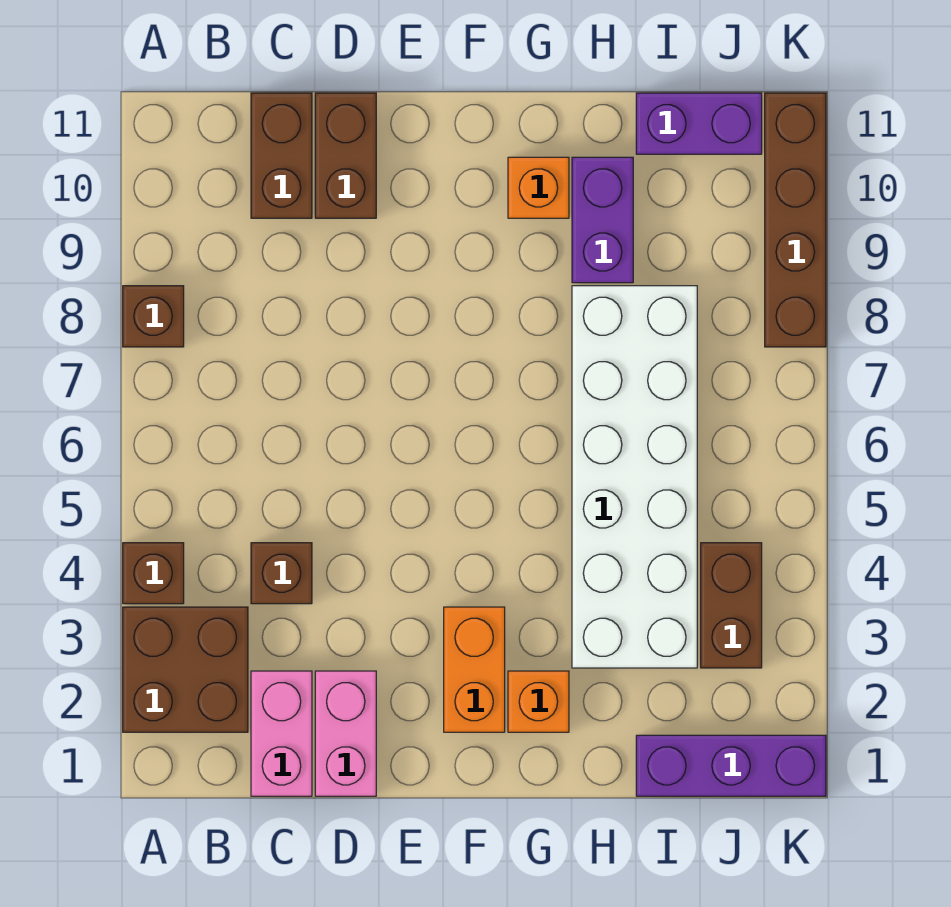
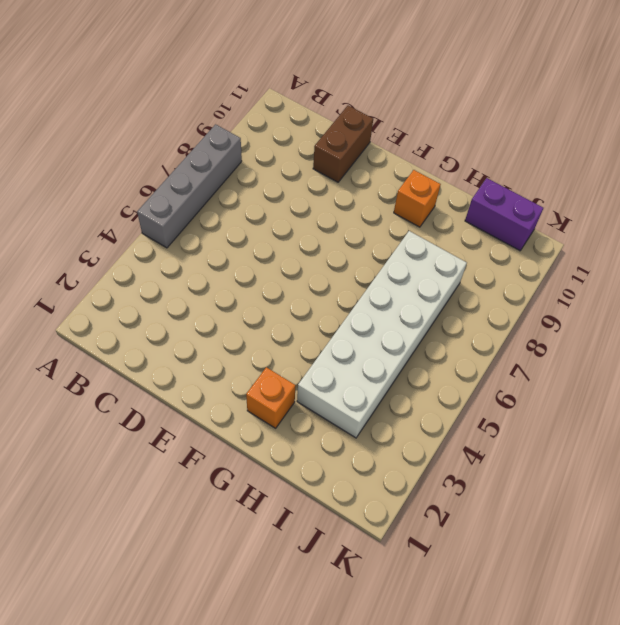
grey 1x4 brick [137,124,242,248] -> brown 1x1 brick [123,286,184,347]
none -> brown 2x2 brick [123,607,248,732]
none -> brown 1x1 brick [123,543,184,604]
none -> pink 1x2 brick [251,671,312,796]

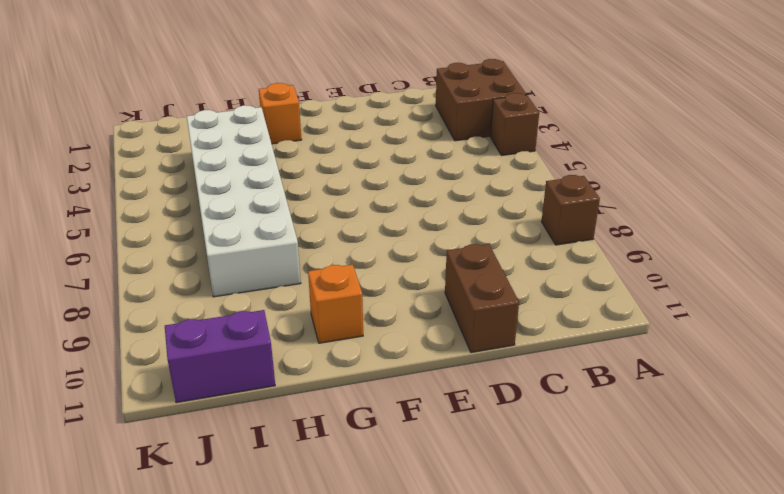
none -> pink 1x2 brick [251,671,312,796]
none -> brown 1x1 brick [251,543,312,604]
none -> brown 1x2 brick [251,93,312,218]

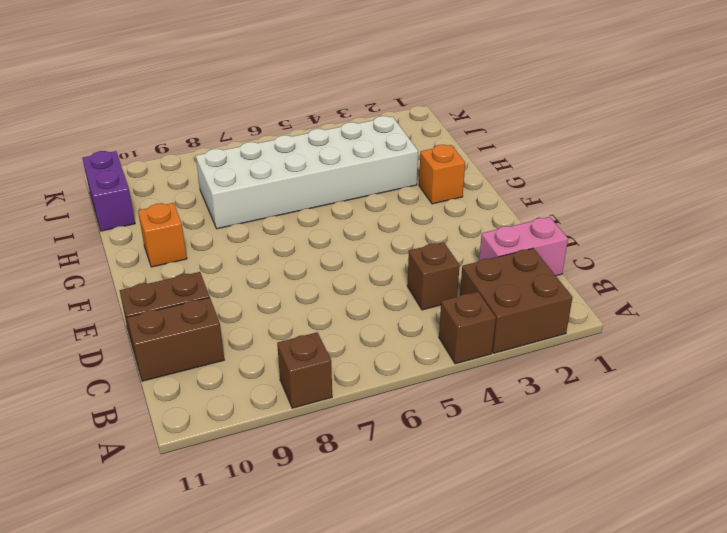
none -> pink 1x2 brick [315,671,376,796]
none -> orange 1x2 brick [444,607,505,732]
none -> purple 1x2 brick [572,157,633,283]

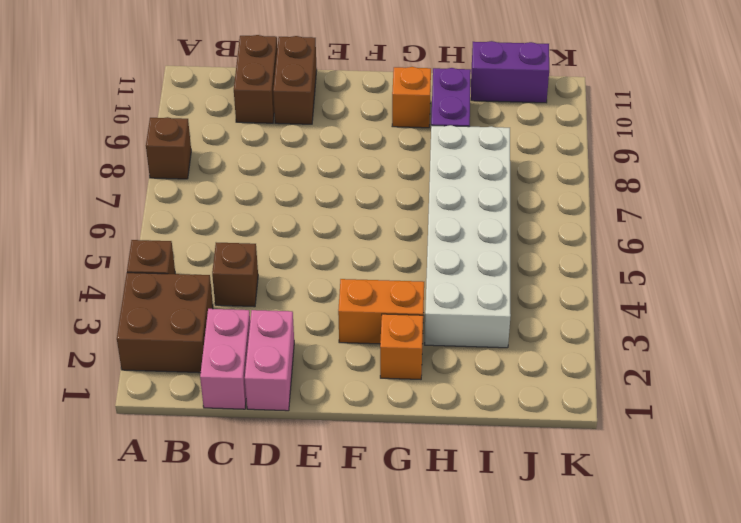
orange 1x2 brick [338,279,424,344] -> orange 1x2 brick turned to [444,607,505,732]
none -> purple 1x3 brick [636,735,826,796]
none -> brown 1x2 brick [701,543,762,668]
none -> brown 1x4 brick [765,93,826,347]

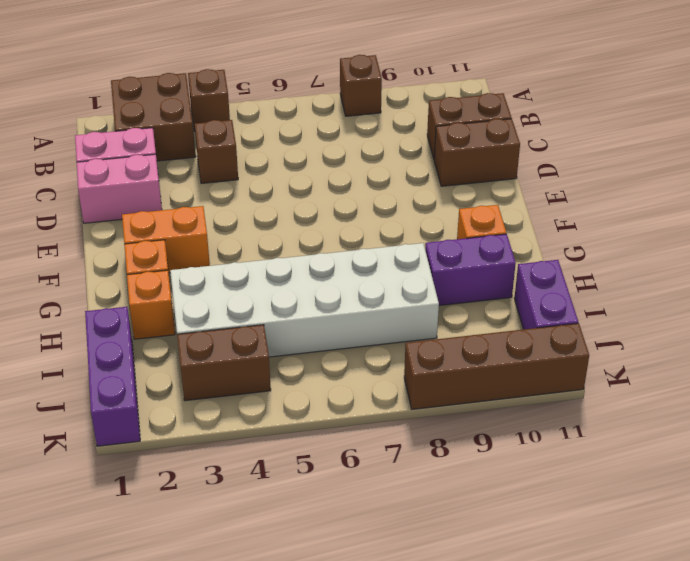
orange 1x1 brick [127,270,175,339] -> none

